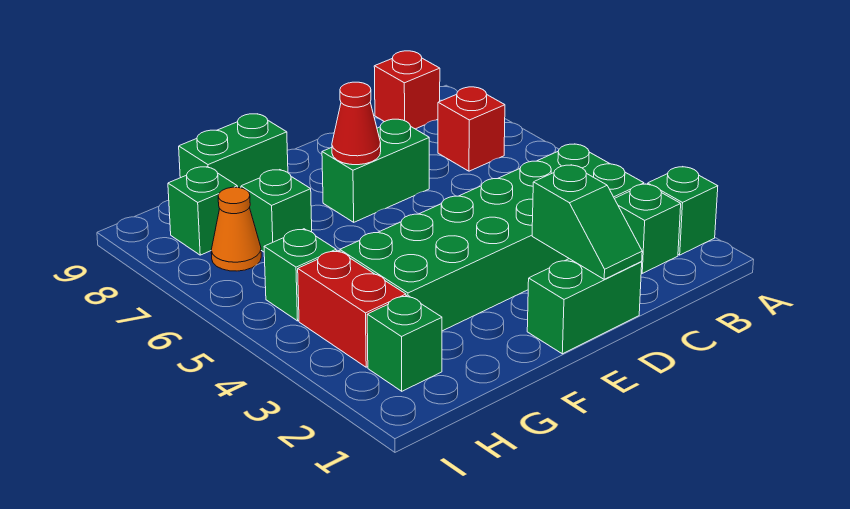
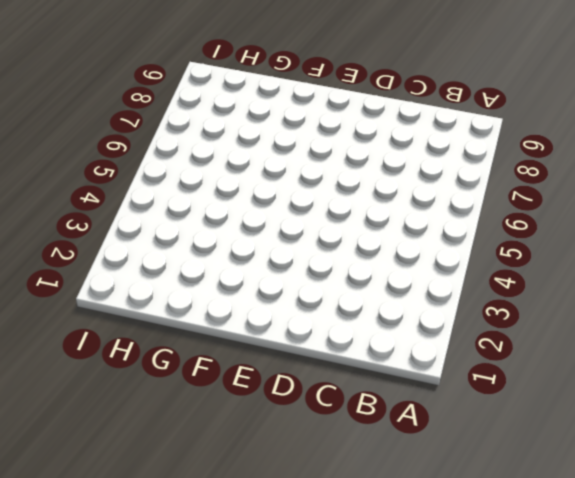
none -> green 1x1 brick [648,167,718,255]
none -> green 1x1 brick [614,184,681,273]
none -> green 2x6 brick [340,144,644,331]

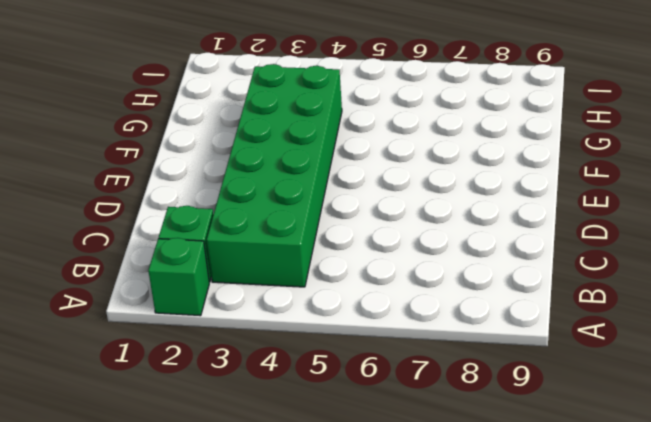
none -> red 1x1 brick [438,87,505,171]
none -> red 1x1 brick [374,51,440,129]
none -> green 1x2 brick [527,259,642,354]

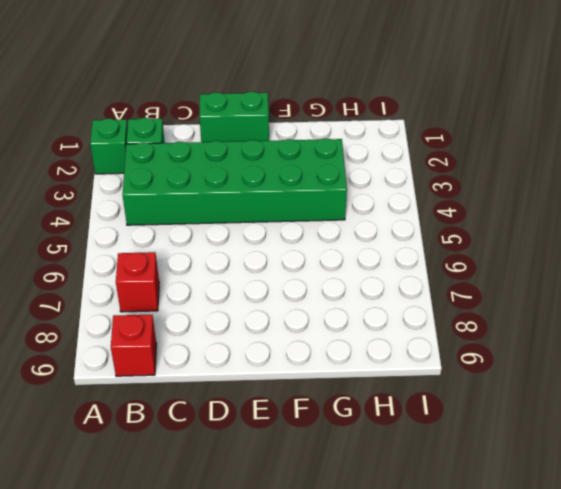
none -> green 1x2 brick [322,119,429,222]
none -> green 1x2 brick [179,114,288,188]
none -> green 1x1 brick [241,170,312,252]

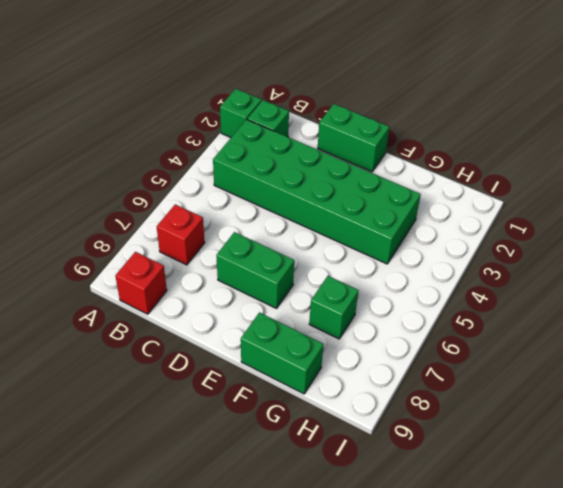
none -> green 1x1 brick [367,295,442,391]
none -> red 1x2 brick [298,250,406,367]
none -> green 1x1 brick [264,229,336,321]

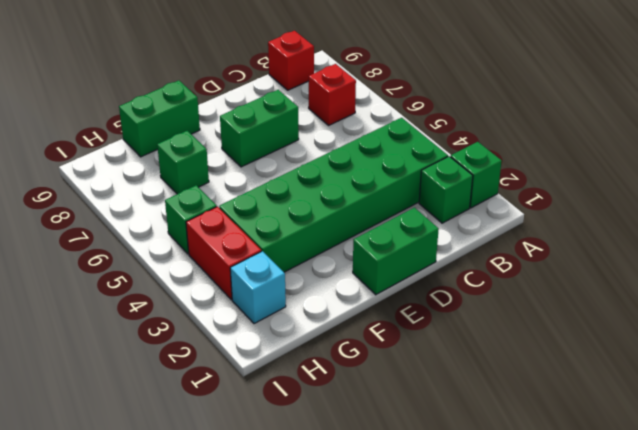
cyan 1x1 brick [230,251,286,324] -> green 1x1 brick [367,295,442,391]
none -> orange 1x1 cone [211,187,261,271]
none -> green 1x1 brick [168,167,237,255]
none -> green 1x2 slope [532,165,642,279]

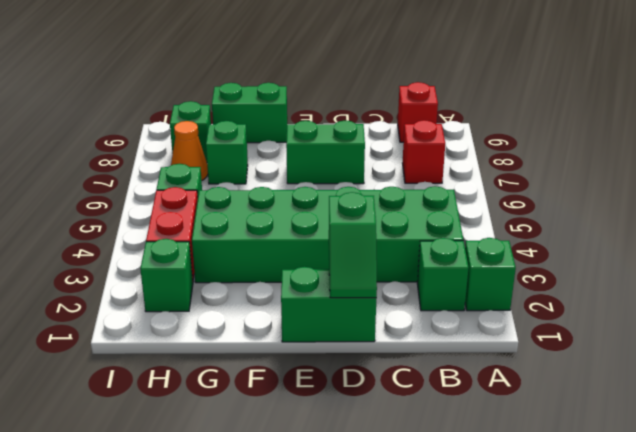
none -> red 1x1 cone [332,82,381,165]

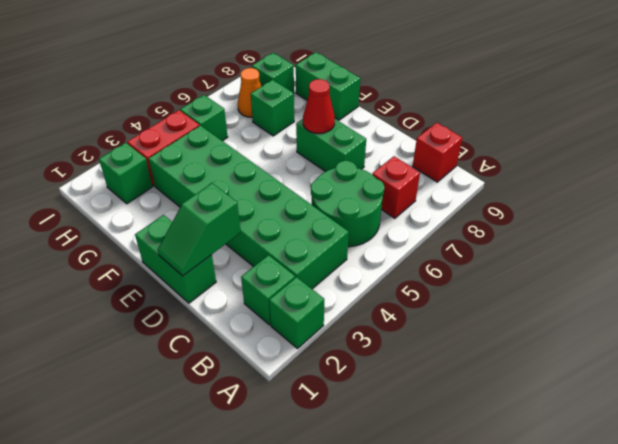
green 2x2 round brick [311,161,384,247] -> none

